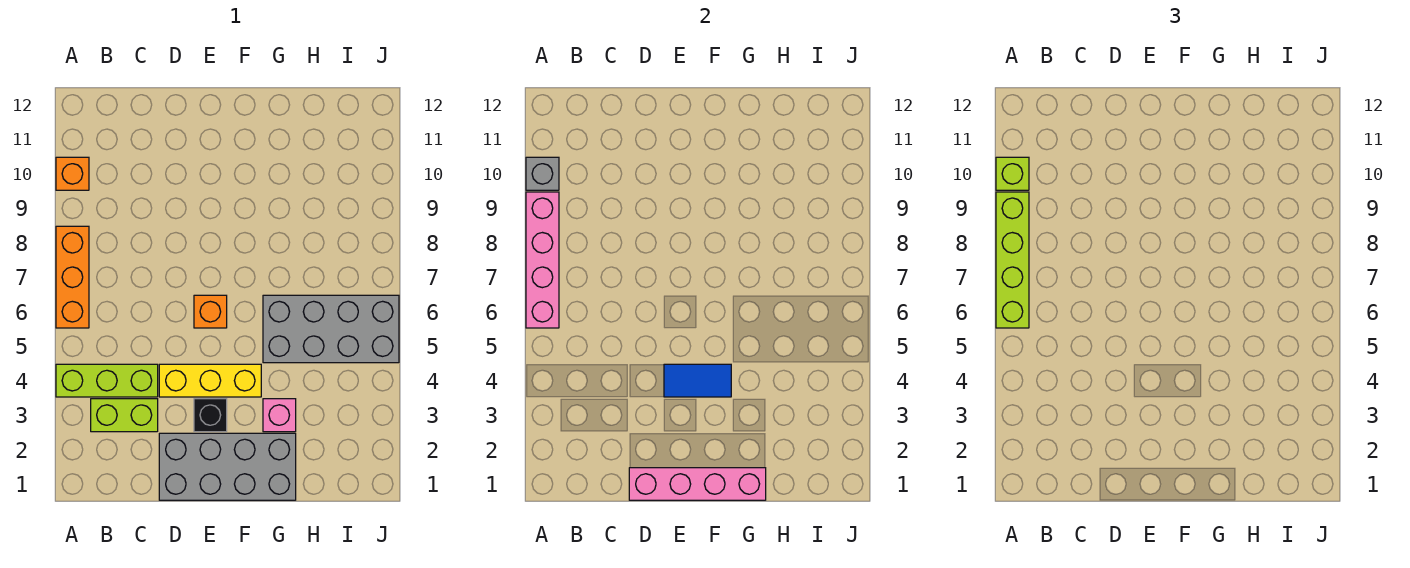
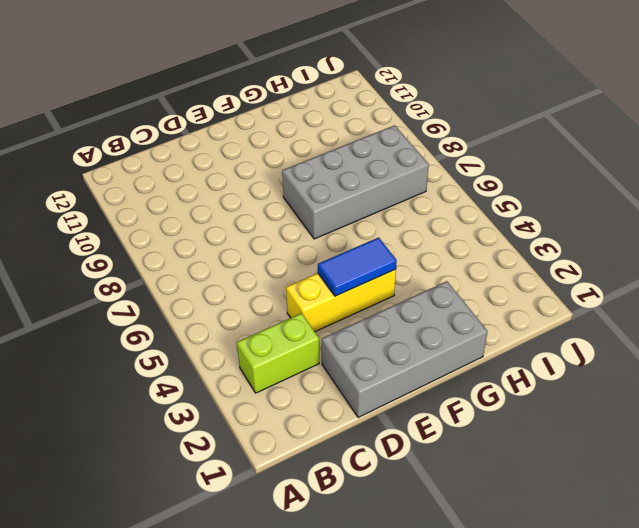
grey 2x4 brick [282,125,429,239] -> grey 2x4 brick moved to [263,295,399,363]
none -> lime 1x3 brick [56,364,158,397]
none -> orange 1x3 brick [56,226,89,328]
none -> orange 1x1 brick [56,157,89,190]

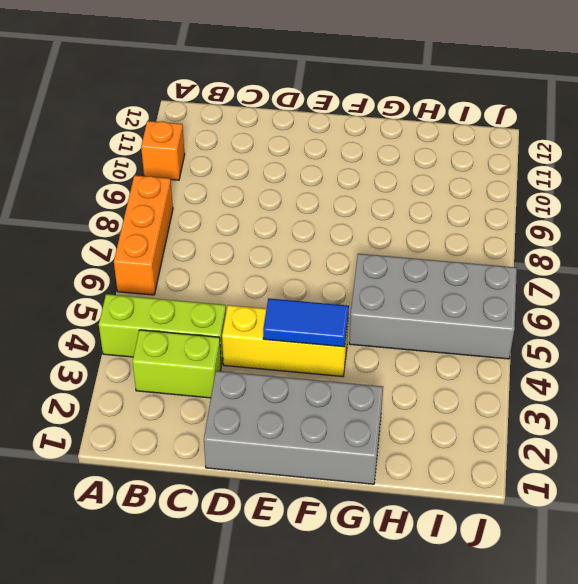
none -> black 1x1 brick [194,399,227,432]
none -> orange 1x1 brick [194,295,227,328]
none -> pink 1x1 brick [263,399,296,432]

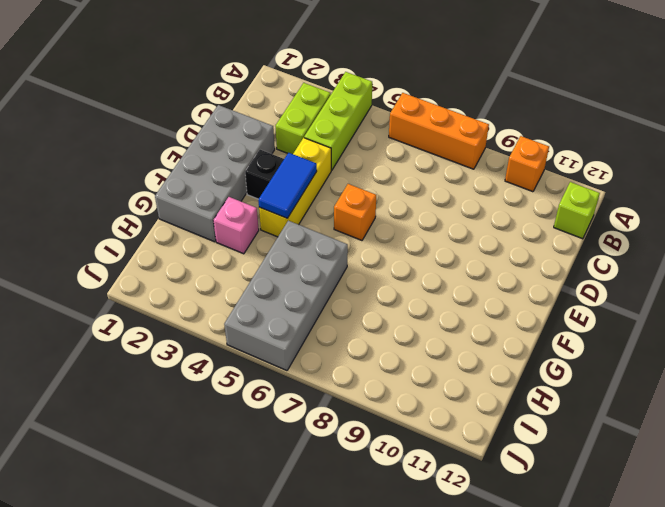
lime 1x1 brick [554,182,600,239] -> lime 1x1 brick moved to [996,157,1029,190]
none -> pink 1x4 brick [526,192,559,328]
none -> grey 1x1 brick [526,157,559,190]
none -> pink 1x4 brick [629,468,766,500]

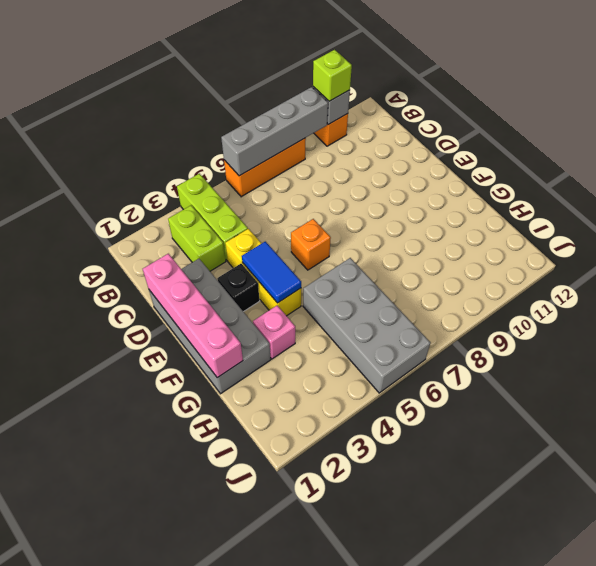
grey 1x4 brick [221,87,328,176] -> pink 1x4 brick [526,192,559,328]
none -> lime 1x4 brick [996,192,1029,328]

